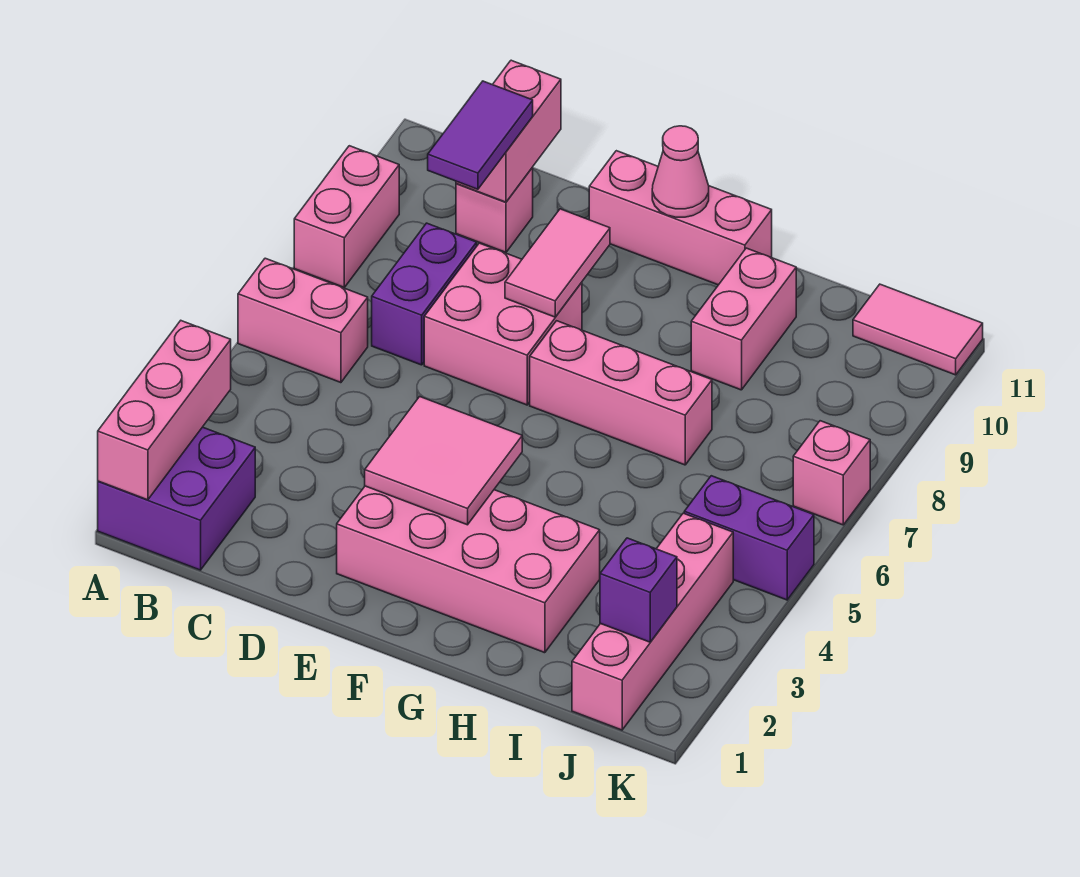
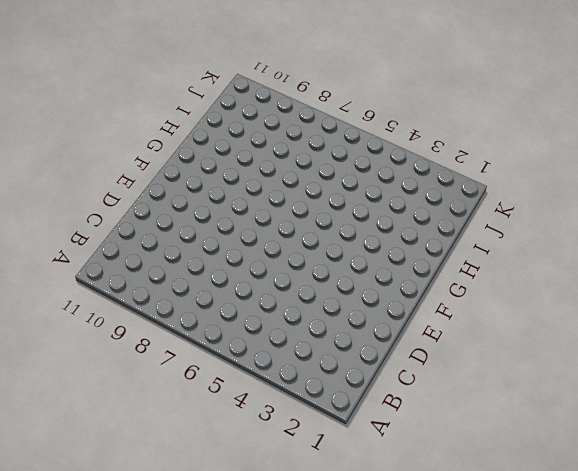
none -> purple 2x2 brick [98,427,255,570]
none -> pink 1x2 brick [238,258,368,383]
none -> pink 1x2 brick [294,146,399,287]

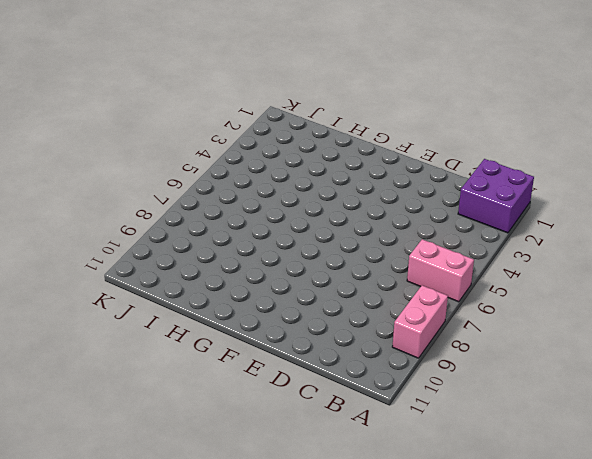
none -> purple 1x2 brick [372,223,477,365]
none -> pink 1x1 brick [456,167,533,252]
none -> pink 2x2 brick [424,243,582,405]

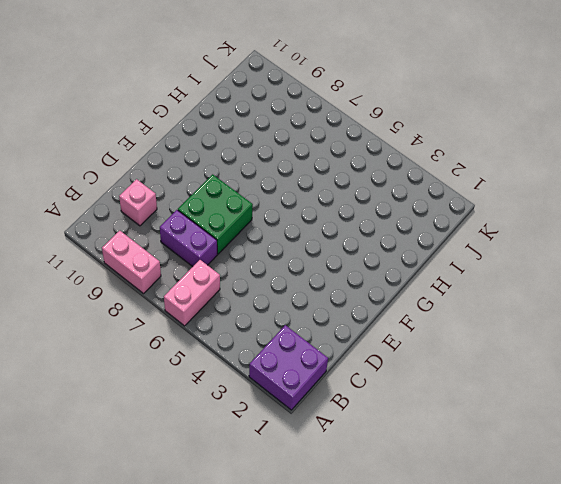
green 2x2 brick [178,174,253,254] -> pink 2x2 brick [424,243,582,405]
none -> pink 2x4 brick [337,486,600,653]
none -> pink 1x3 brick [589,151,772,285]
none -> pink 1x3 brick [530,321,712,465]

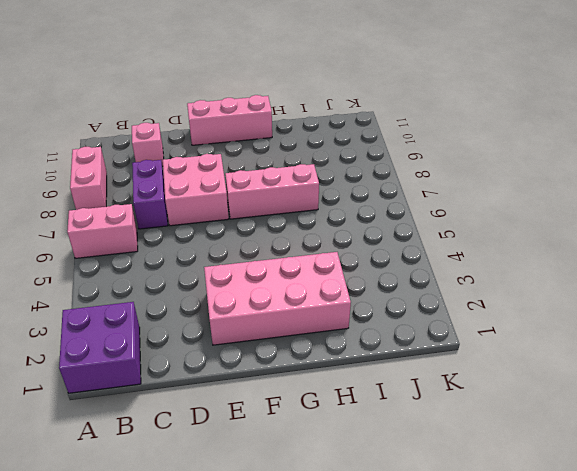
none -> pink 1x2 brick [691,248,796,390]
none -> pink 1x4 brick [572,513,733,730]
none -> purple 1x2 brick [684,476,814,600]

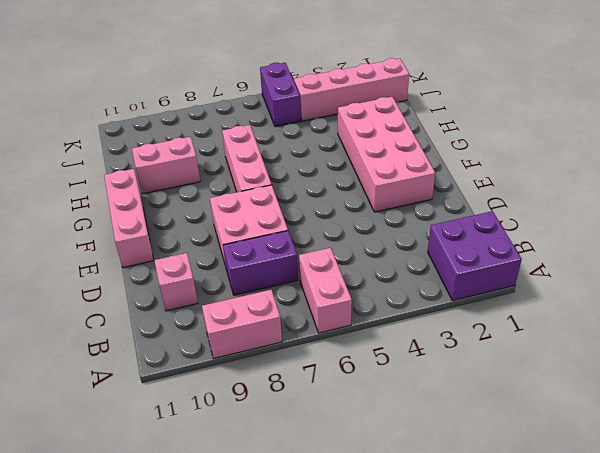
none -> pink 1x2 tile [853,284,983,375]
none -> pink 1x1 brick [793,421,870,525]
none -> pink 1x3 brick [98,321,231,500]

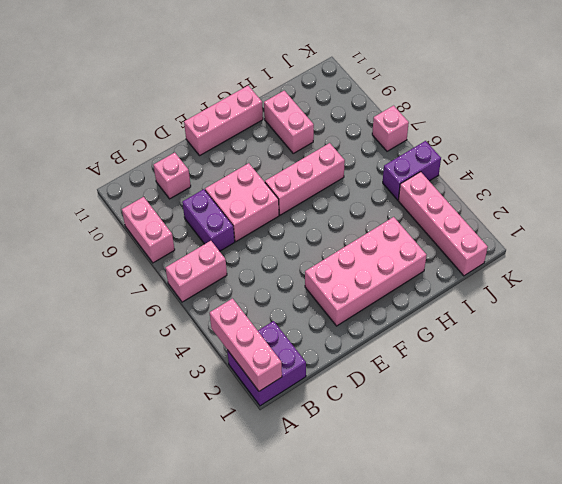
none -> pink 1x2 tile [853,284,983,375]
none -> pink 1x2 brick [456,60,561,202]
none -> pink 2x2 tile [365,397,522,525]

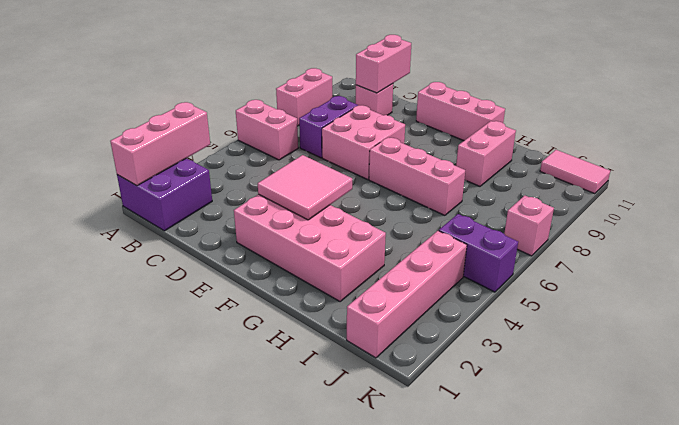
none -> pink 1x2 tile [505,209,610,317]
none -> pink 1x1 cone [652,126,709,217]
none -> purple 1x1 brick [600,538,677,642]

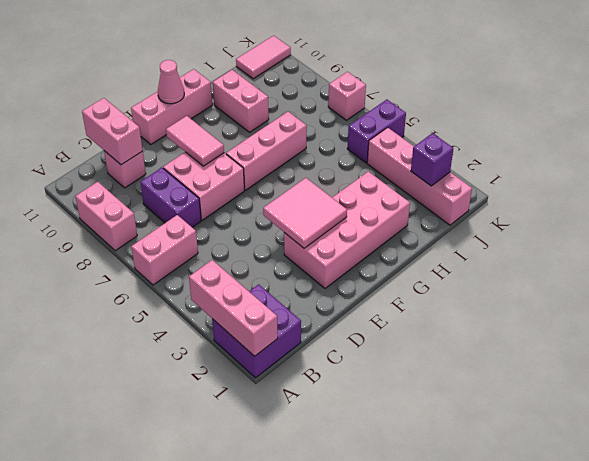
none -> purple 1x2 tile [428,81,533,189]

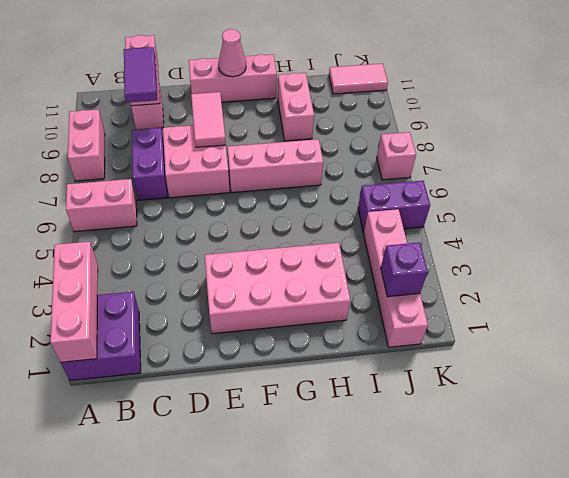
none -> pink 2x2 tile [365,397,522,525]

